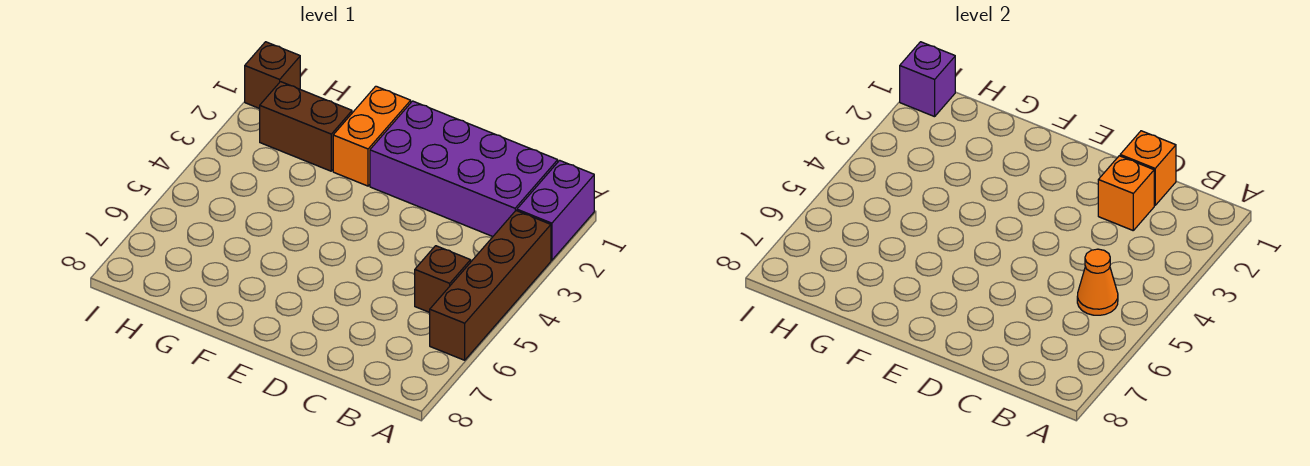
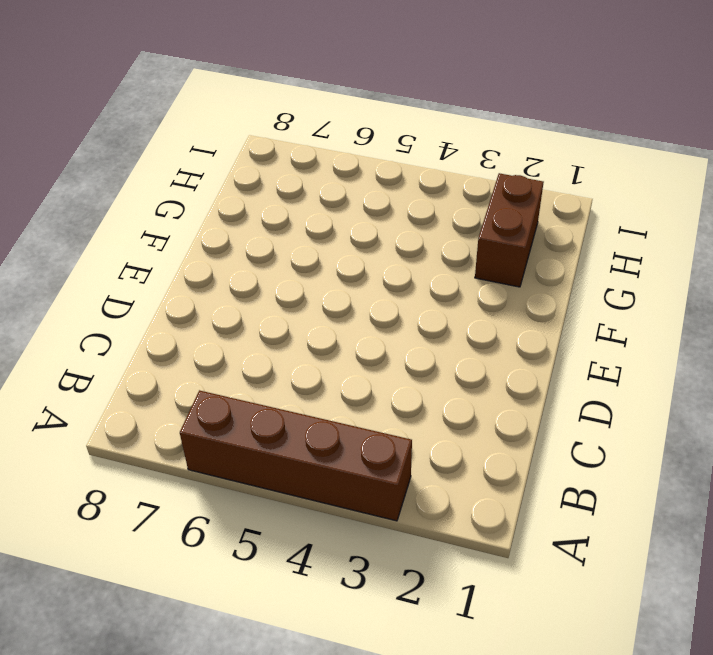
none -> purple 1x2 brick [517,160,594,260]
none -> purple 2x4 brick [370,101,558,236]

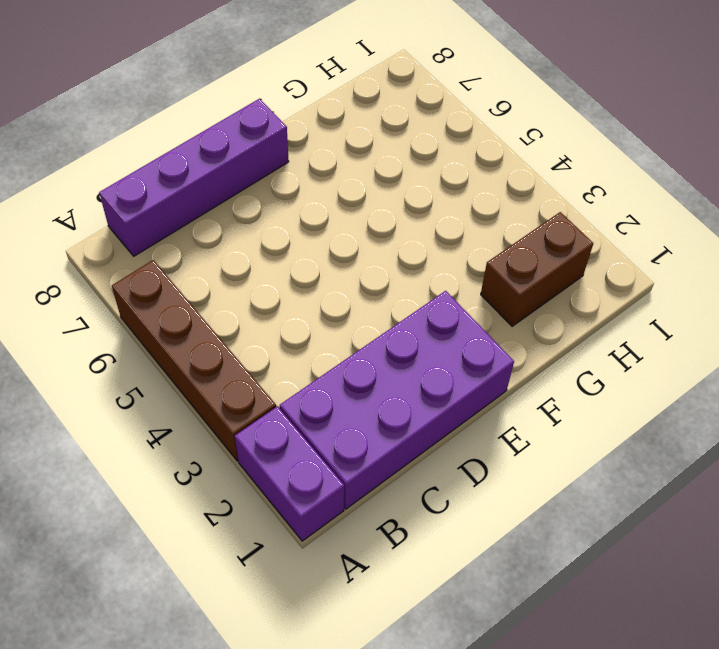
purple 1x4 brick [99,99,289,256] -> none
none -> brown 1x1 brick [415,246,471,312]
none -> orange 1x2 brick [333,86,411,186]

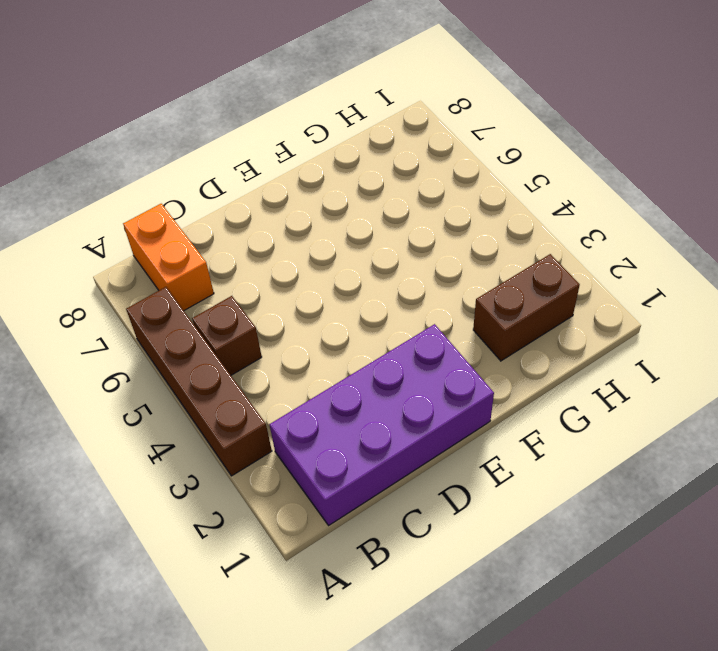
orange 1x2 brick [123,204,214,310] -> orange 1x2 brick moved to [333,86,411,186]
none -> purple 1x2 brick [517,160,594,260]
none -> brown 1x1 brick [245,42,300,109]

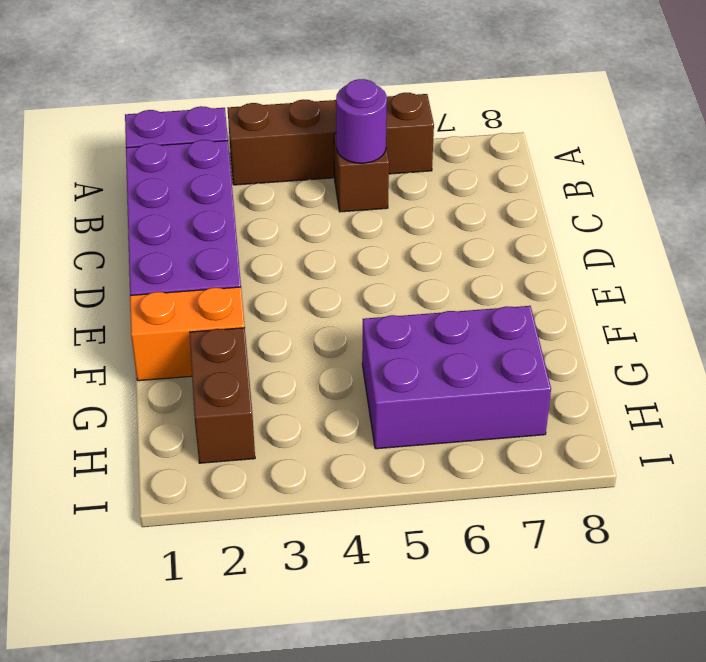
purple 1x1 round brick [336,79,387,163] -> orange 1x1 cone [1077,249,1118,315]
purple 2x3 brick [362,306,551,449] -> none
none -> brown 1x1 brick [245,42,300,109]
none -> orange 1x1 brick [1120,131,1176,205]

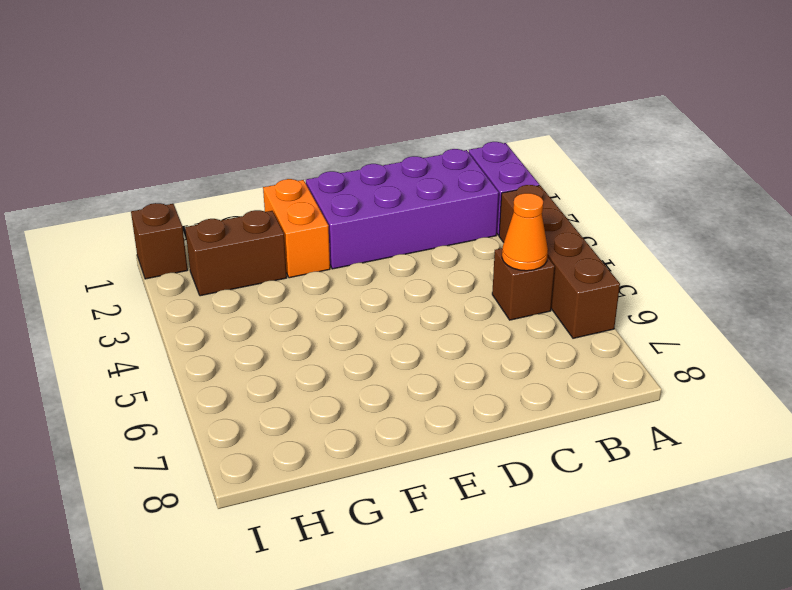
none -> orange 1x1 brick [1120,131,1176,205]
none -> orange 1x1 brick [1098,156,1154,230]

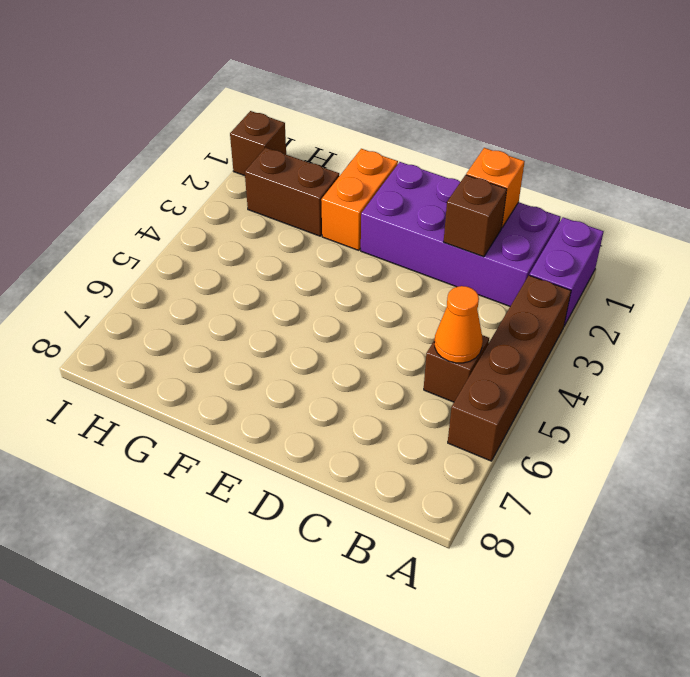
brown 1x1 brick [444,175,507,257] -> orange 1x1 brick [1098,156,1154,230]
none -> purple 1x1 brick [900,42,955,117]

